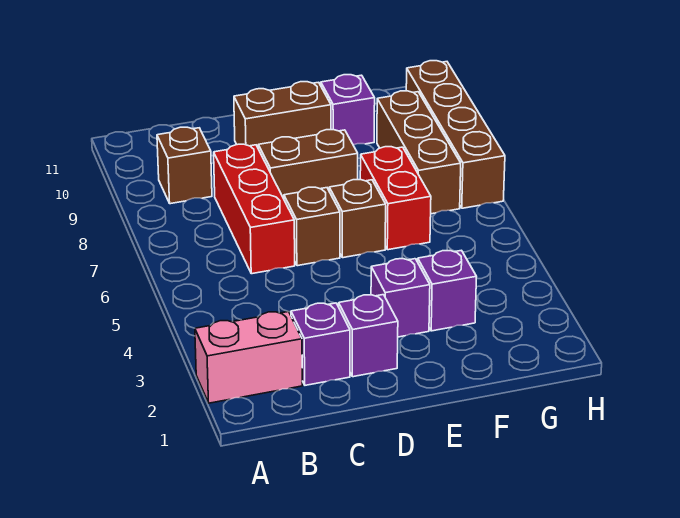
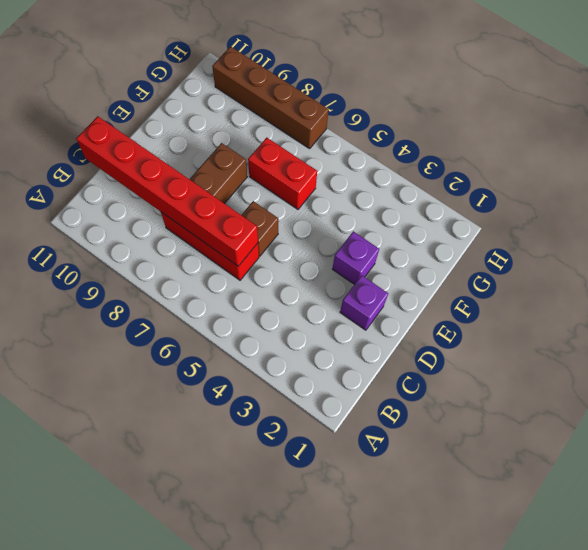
red 1x6 brick [76,116,258,266] -> none
none -> pink 1x2 brick [195,312,302,403]
none -> brown 1x1 brick [157,127,212,204]
none -> purple 1x1 brick [291,303,350,385]

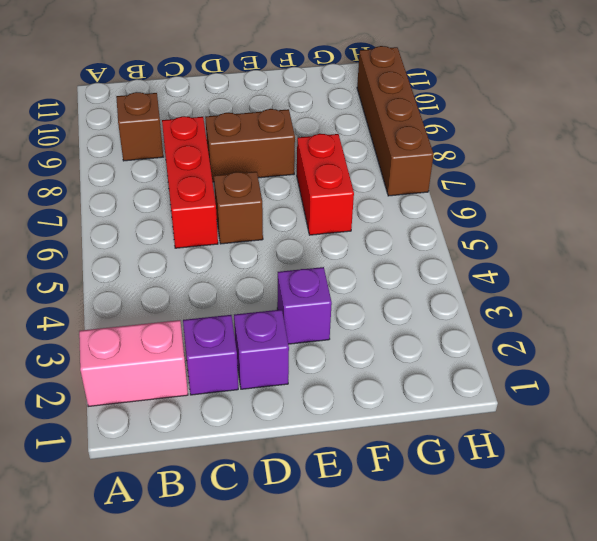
none -> brown 1x2 brick [234,82,331,147]
none -> brown 1x1 brick [329,180,386,258]
none -> purple 1x1 brick [418,250,477,331]

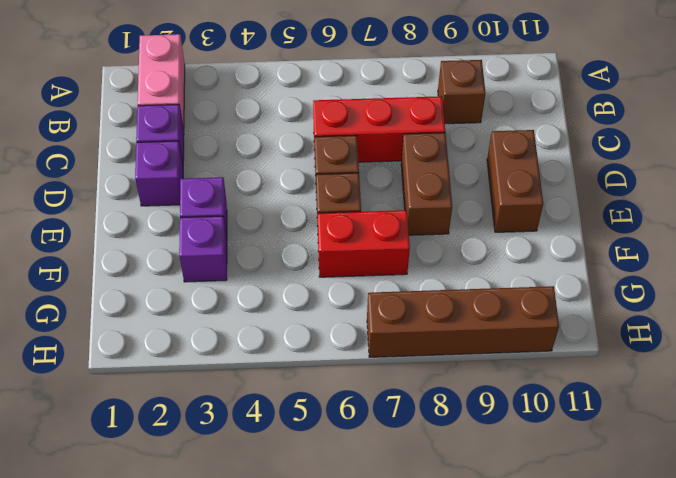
none -> purple 1x1 brick [321,75,375,145]
none -> brown 1x3 brick [377,91,461,214]

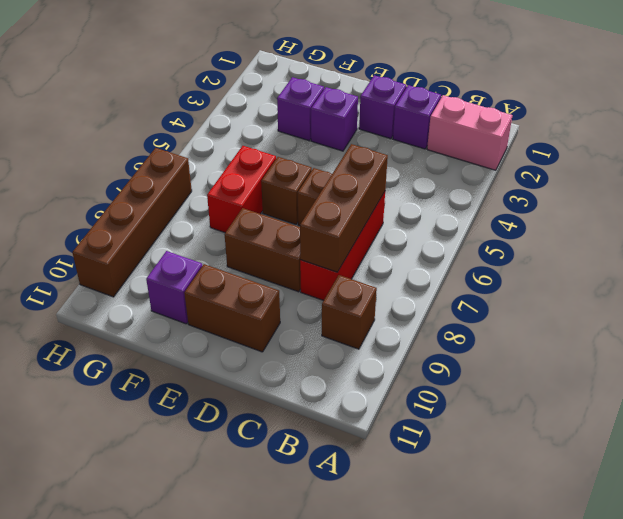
brown 1x3 brick [300,144,388,272] -> brown 1x3 brick moved to [377,91,461,214]

